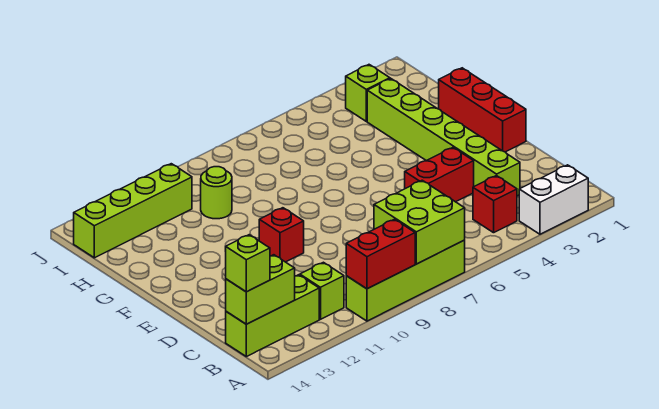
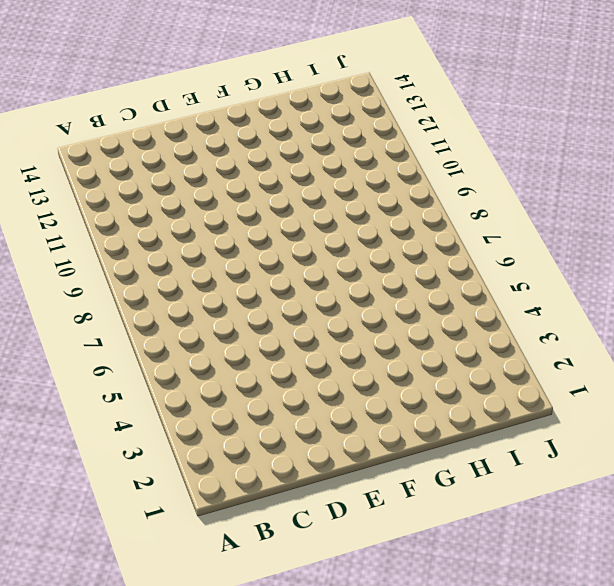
none -> white 1x2 brick [519,165,588,234]
none -> lime 1x4 brick [346,240,465,321]
none -> red 1x1 brick [473,176,517,233]

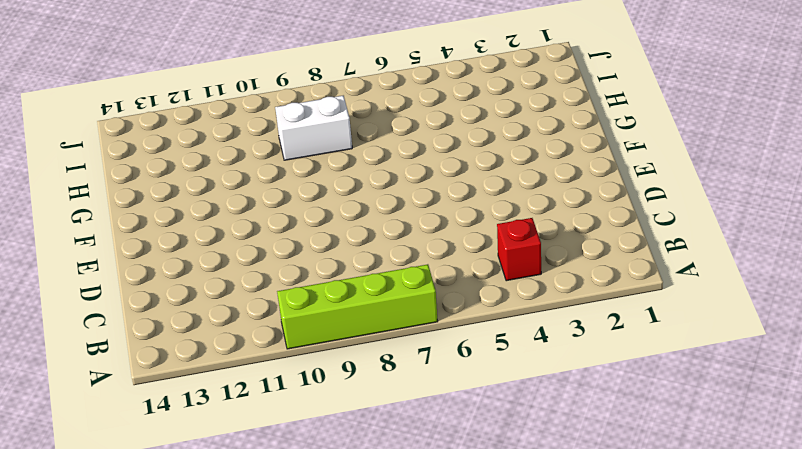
white 1x2 brick [275,96,352,160] -> white 1x2 brick moved to [519,165,588,234]
none -> lime 1x1 brick [300,262,344,319]
none -> lime 1x3 brick [226,275,319,357]
none -> lime 1x6 brick [367,79,520,196]

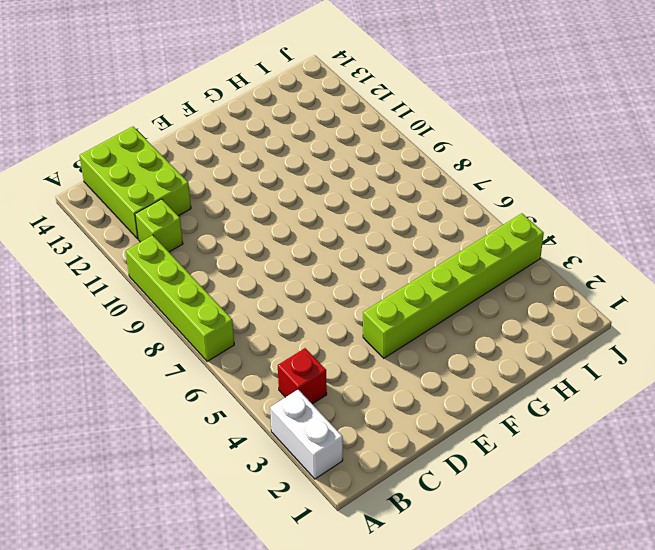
lime 2x3 brick [80,127,191,239] -> lime 1x3 brick [226,275,319,357]
lime 1x6 brick [363,213,544,358] -> lime 1x6 brick moved to [367,79,520,196]
none -> red 1x2 brick [405,148,474,202]
none -> red 1x3 brick [439,68,526,152]
none -> red 1x1 brick [259,208,304,262]

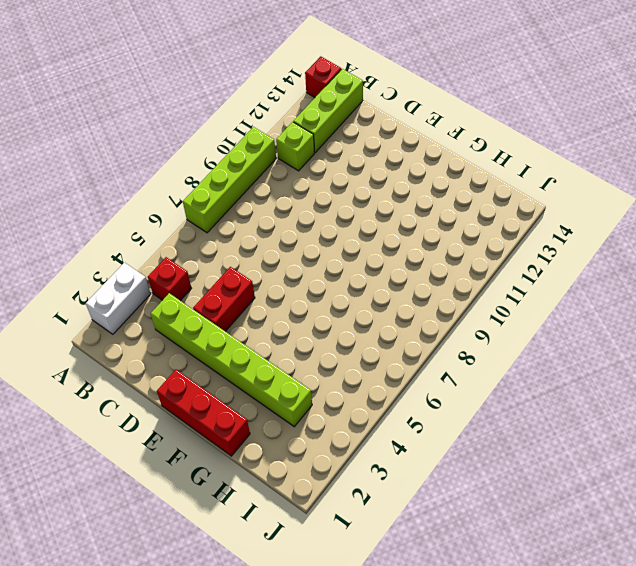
red 1x1 brick [305,56,341,97] -> red 1x1 brick moved to [259,208,304,262]
none -> lime 1x1 round brick [201,167,232,219]
none -> lime 1x1 brick [346,65,390,121]
none -> lime 1x4 brick [74,164,192,258]

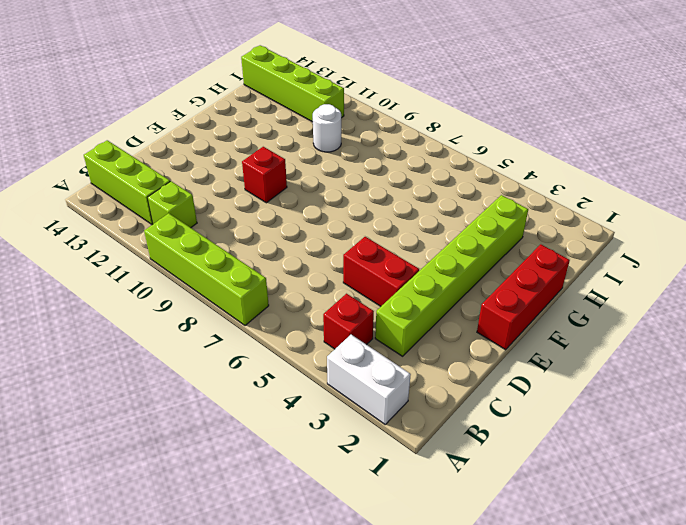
white 1x1 round brick [313,104,341,152] -> lime 1x1 round brick [201,167,232,219]
none -> lime 1x1 brick [346,65,390,121]
none -> lime 2x2 brick [374,180,465,264]
none -> red 1x2 brick [346,219,415,289]

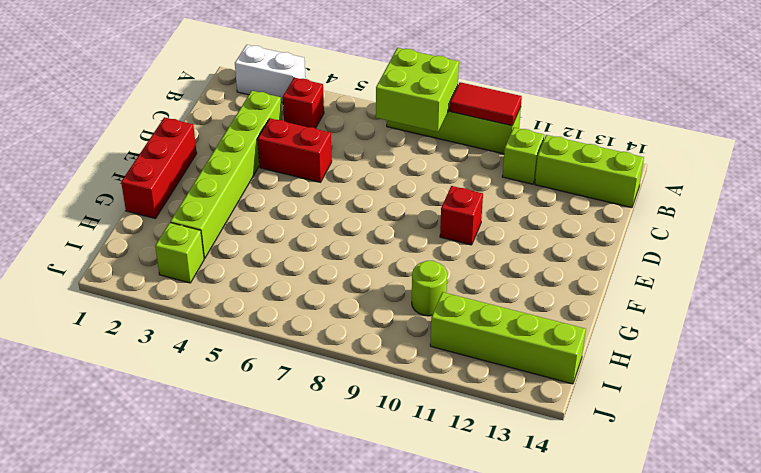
red 1x2 tile [450,82,522,126] -> red 1x2 brick [346,219,415,289]
none -> lime 1x2 brick [226,255,295,324]
none -> lime 1x1 brick [226,235,270,292]

